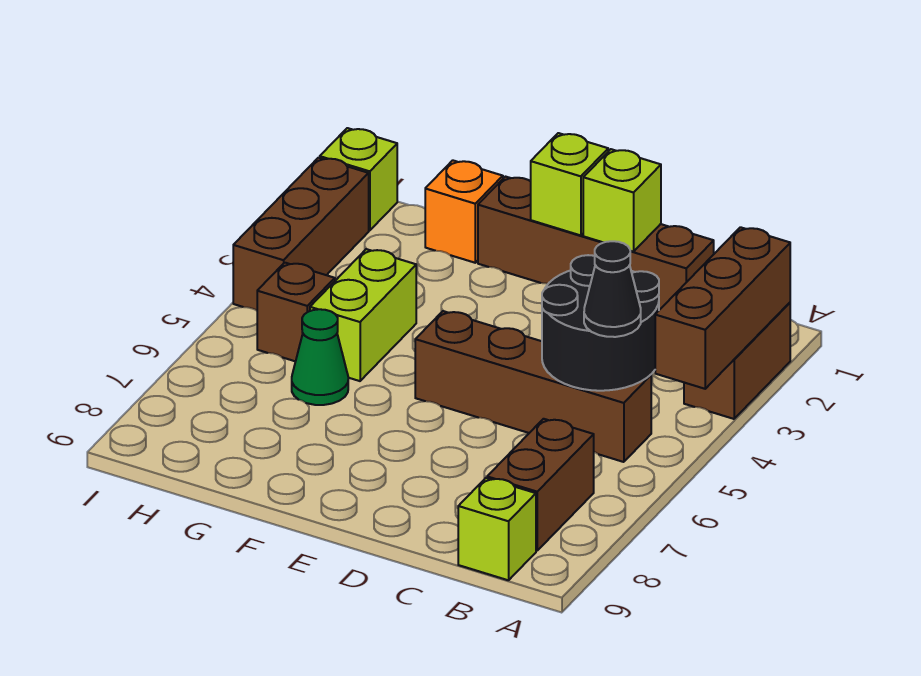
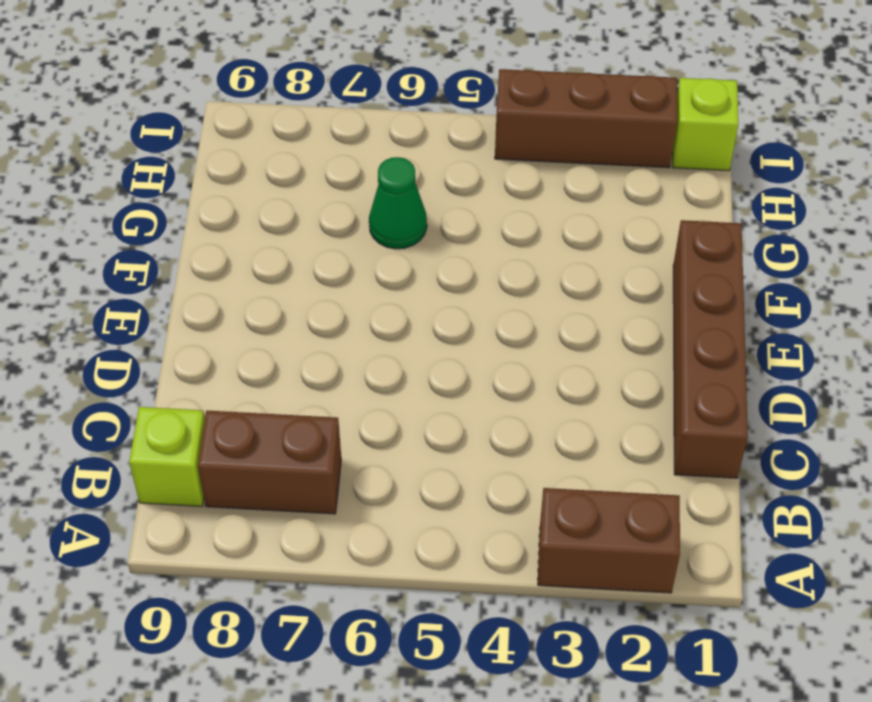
none -> brown 1x4 brick [415,311,651,462]
none -> orange 1x1 brick [425,160,503,263]
none -> lime 1x2 brick [310,249,416,381]

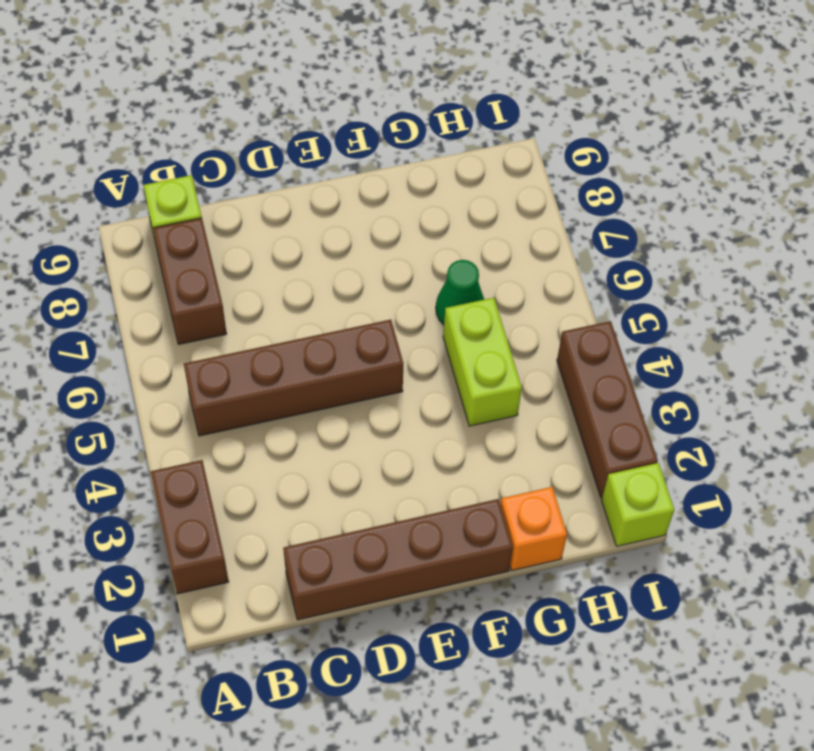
none -> brown 1x1 brick [257,263,335,361]
none -> brown 1x3 brick [655,227,790,389]
none -> black 2x2 round brick [542,255,659,391]

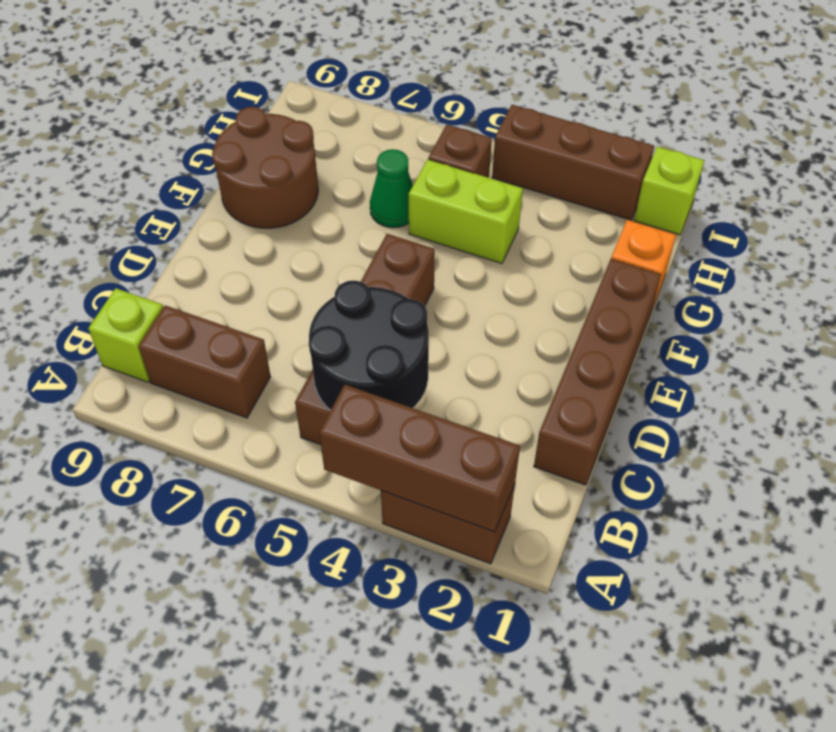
brown 2x2 round brick [212,107,318,228] -> none
none -> lime 1x1 brick [583,149,661,252]
none -> lime 1x1 brick [531,133,608,235]
none -> black 1x1 cone [584,241,641,337]

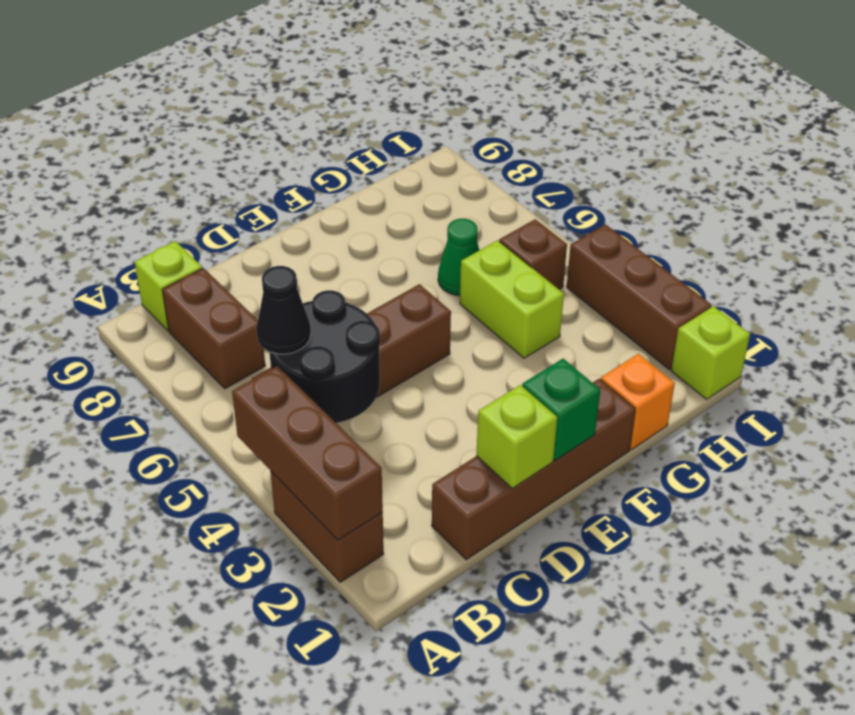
green 1x1 brick [522,359,600,460] -> lime 1x1 brick [531,133,608,235]

